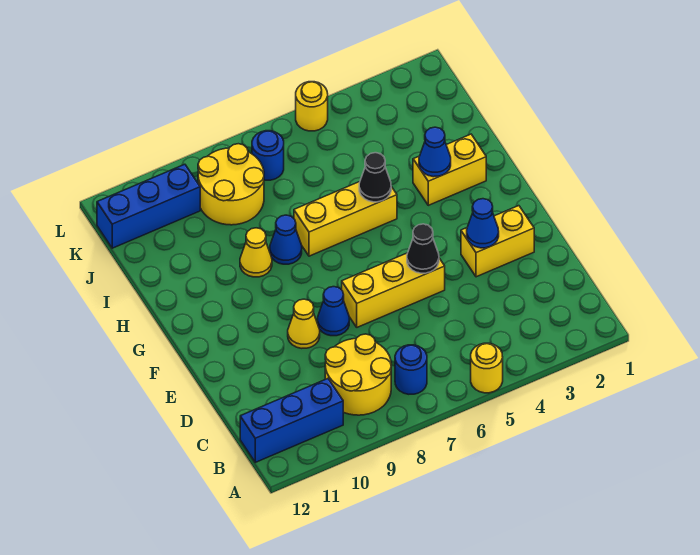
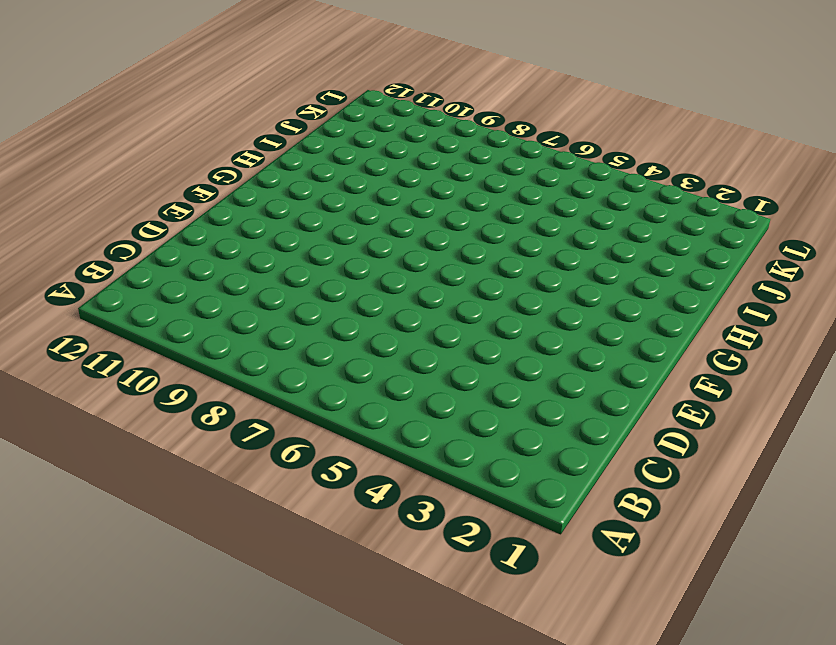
none -> yellow 1x1 round brick [471,343,503,393]
none -> blue 1x1 round brick [395,345,427,394]
none -> yellow 2x2 round brick [325,334,391,415]

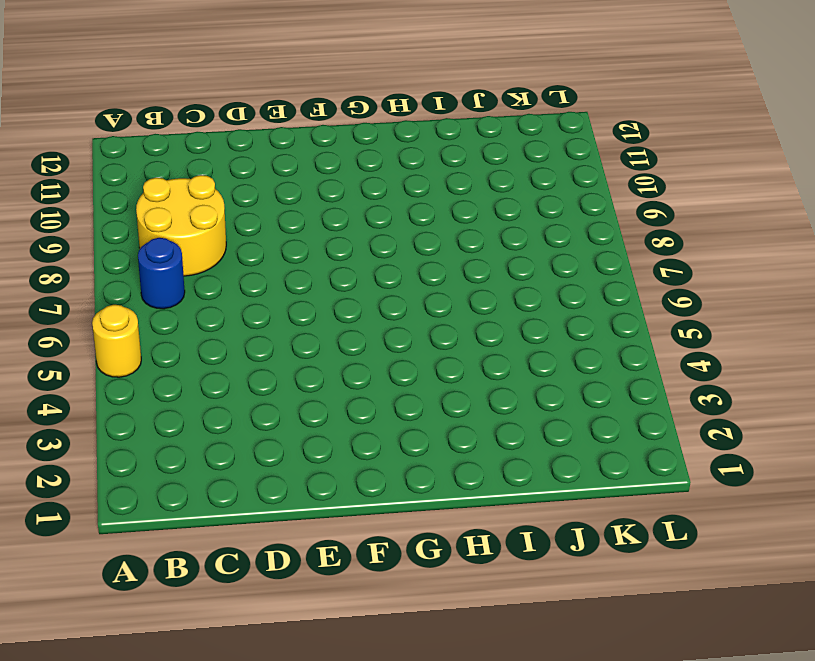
none -> blue 1x3 brick [240,379,343,462]
none -> yellow 1x2 brick [461,206,534,277]
none -> yellow 1x3 brick [342,253,445,327]

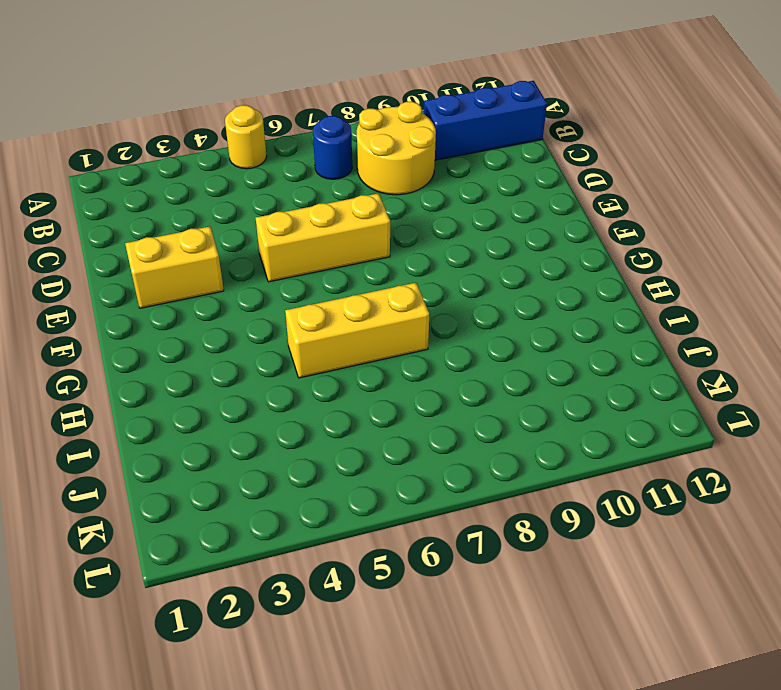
none -> blue 1x1 cone [318,287,349,336]
none -> yellow 1x1 cone [288,299,320,348]
none -> yellow 1x2 brick [413,134,486,205]

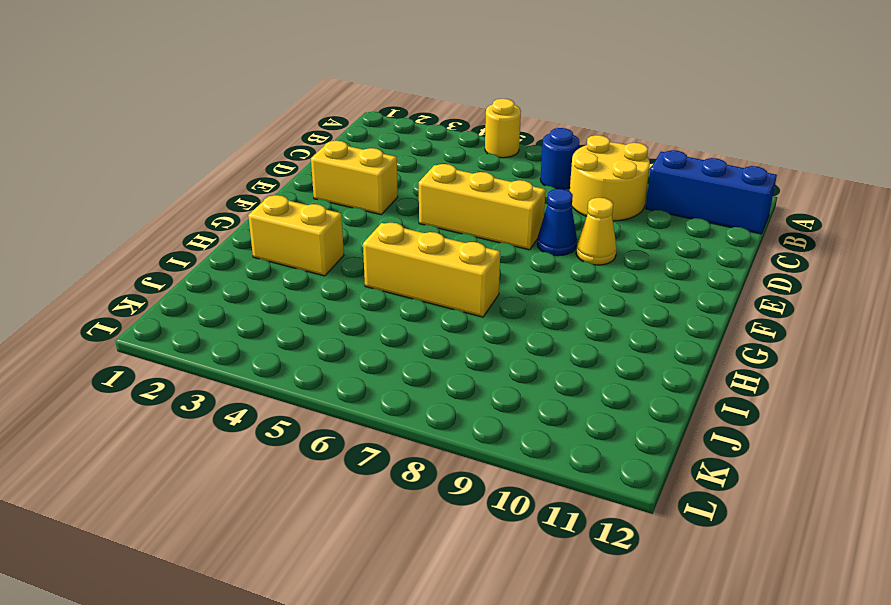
none -> blue 1x1 cone [270,215,302,264]
none -> yellow 1x1 cone [240,228,272,277]
none -> yellow 2x2 round brick [198,144,264,225]

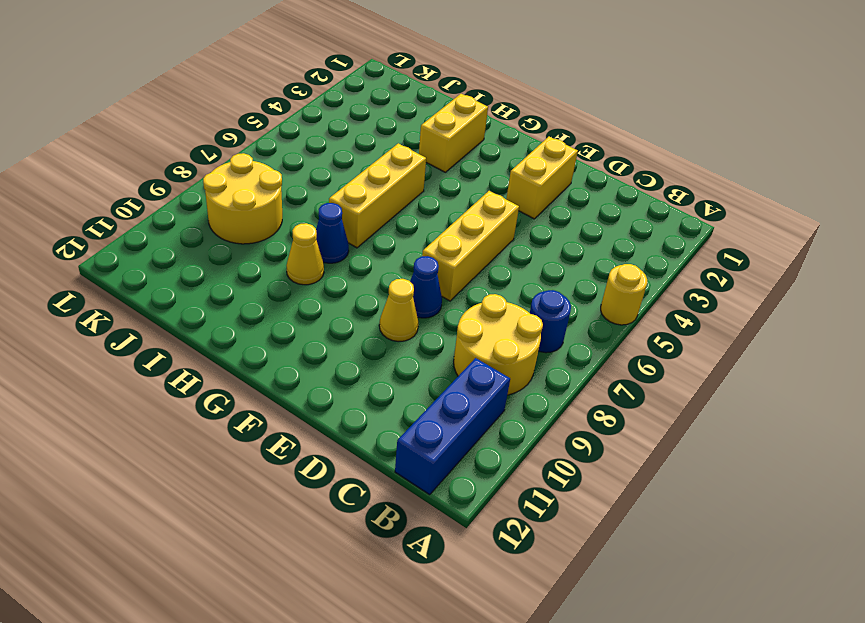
none -> blue 1x1 round brick [252,131,284,180]
none -> blue 1x3 brick [97,164,200,248]
none -> yellow 1x1 round brick [296,82,328,131]

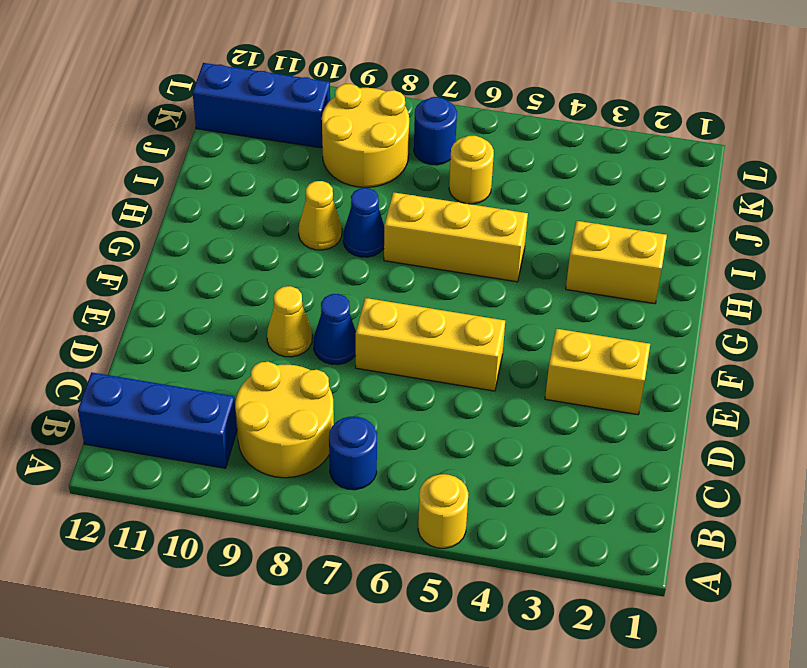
yellow 1x1 round brick [449,136,494,204] -> yellow 1x1 round brick moved to [296,82,328,131]
none -> blue 1x1 cone [467,199,499,248]
none -> black 1x1 cone [407,224,439,273]
none -> blue 1x1 cone [419,127,451,177]

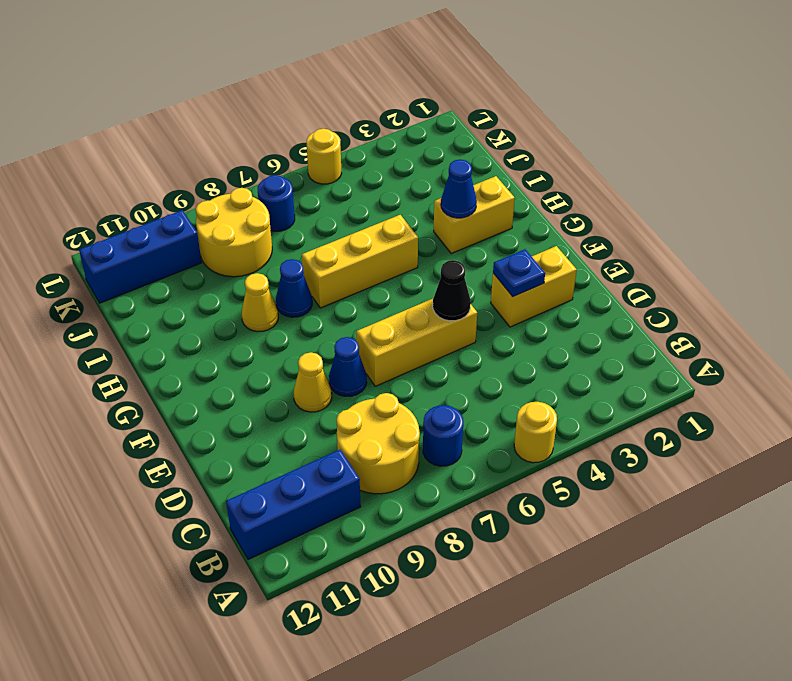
blue 1x1 plate [493,249,545,297] -> blue 1x1 cone [467,199,499,248]
none -> black 1x1 cone [359,153,391,202]

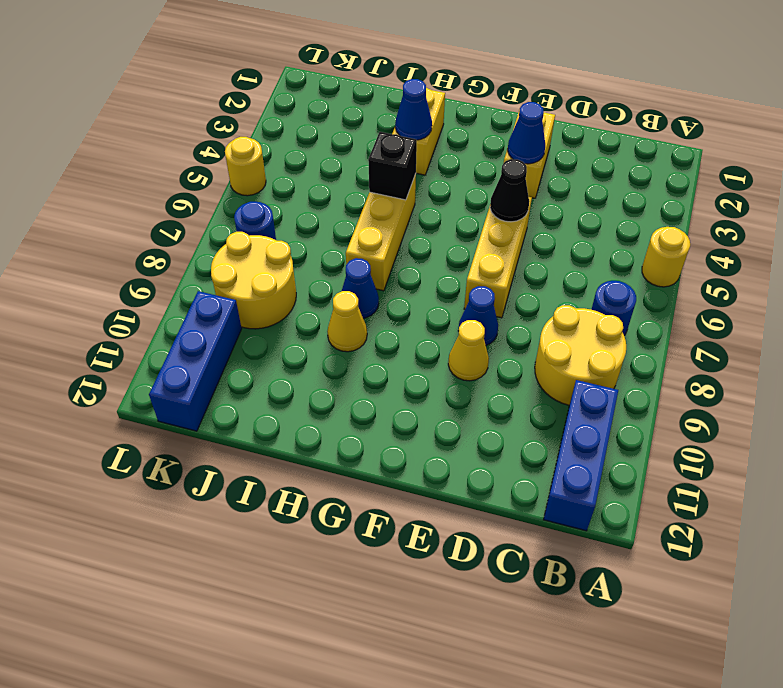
black 1x1 brick [368,132,417,200] -> black 1x1 cone [359,153,391,202]

